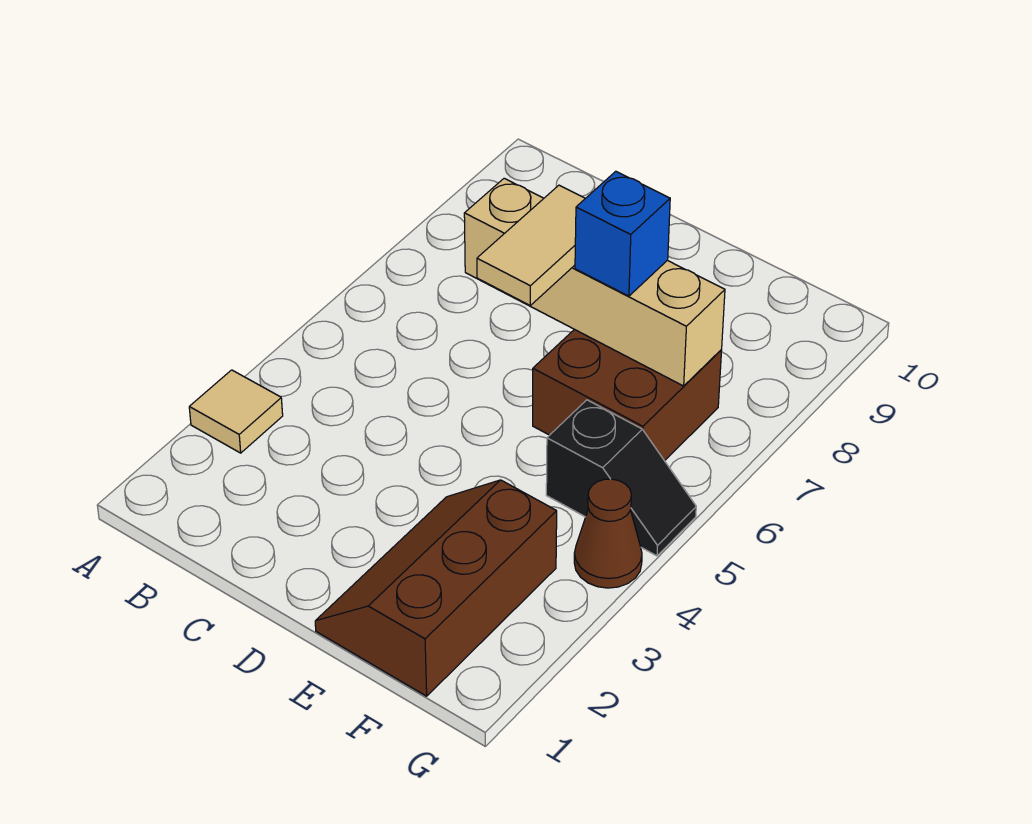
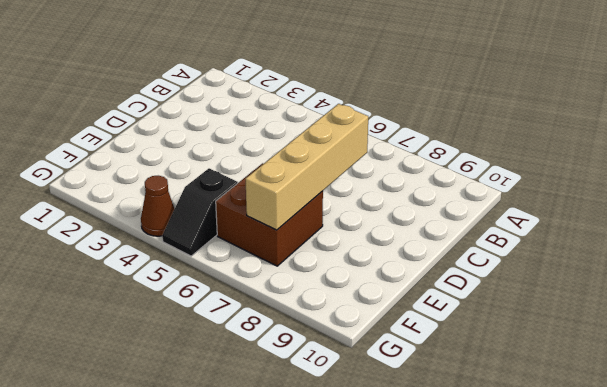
none -> tan 1x1 tile [189,370,283,453]
none -> brown 2x3 slope [315,480,557,696]

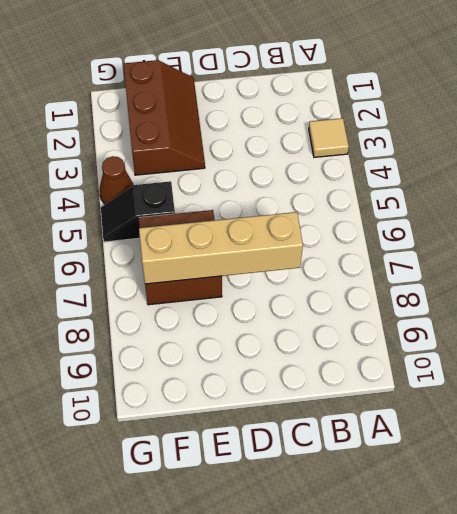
none -> tan 1x2 tile [477,185,585,305]
none -> blue 1x1 brick [575,171,670,296]

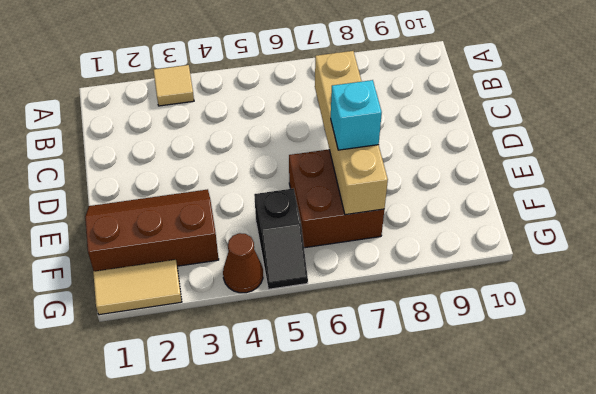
cyan 1x1 brick [331,80,382,150] -> blue 1x1 brick [575,171,670,296]
tan 1x2 tile [93,260,182,315] -> tan 1x2 tile moved to [477,185,585,305]

